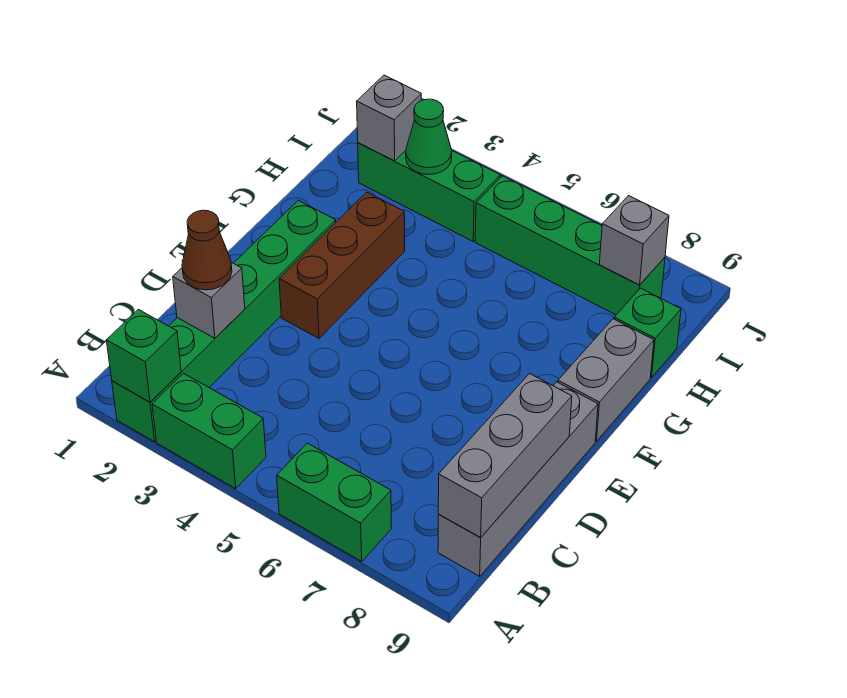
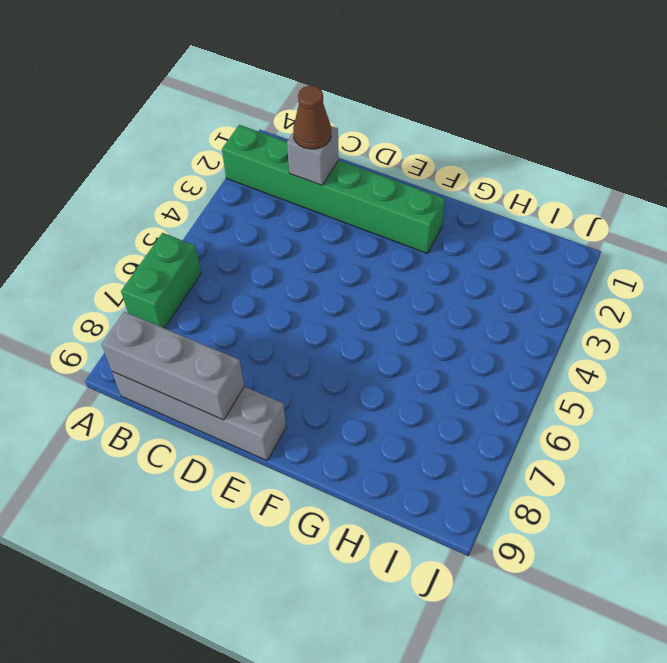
none -> green 1x2 brick [152,373,266,489]
none -> brown 1x3 brick [279,192,405,338]
none -> grey 1x2 brick [558,319,654,441]

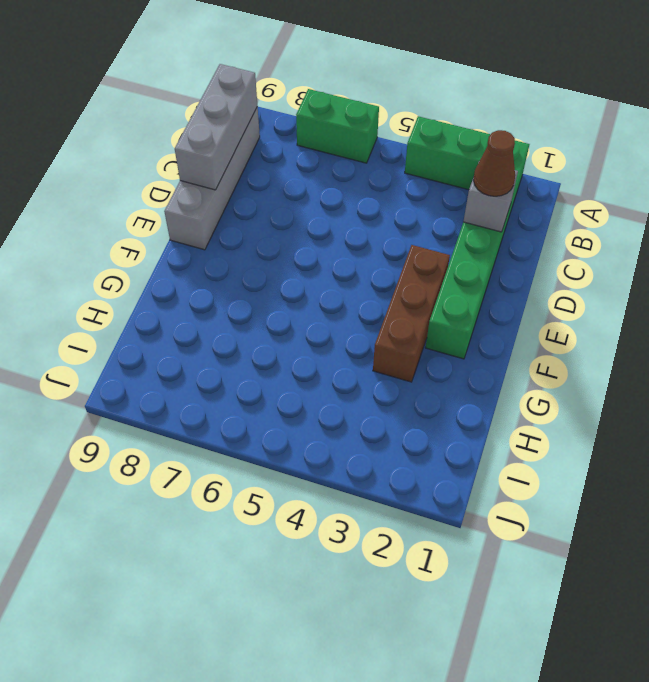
none -> grey 1x2 brick [558,319,654,441]
none -> green 1x1 brick [614,288,681,378]
none -> green 1x3 brick [358,143,500,241]

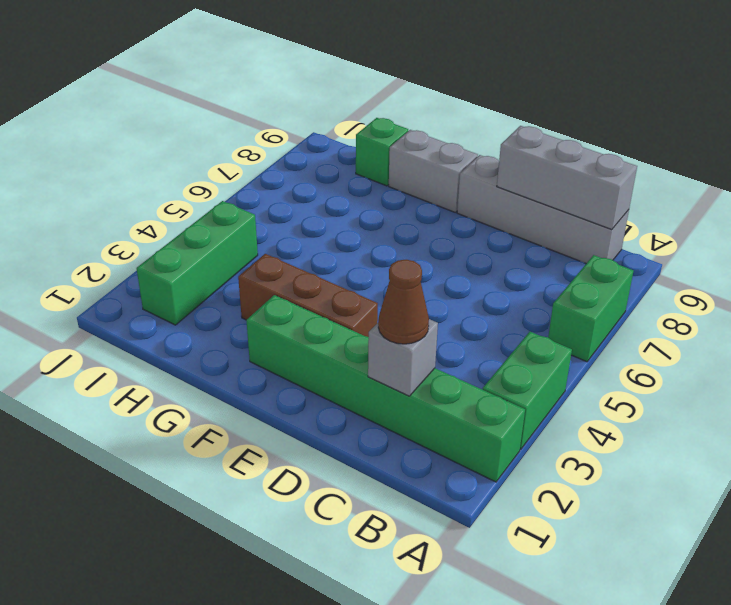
none -> green 1x4 brick [475,176,665,315]
none -> green 1x1 brick [106,309,181,402]
none -> grey 1x1 brick [357,75,421,161]

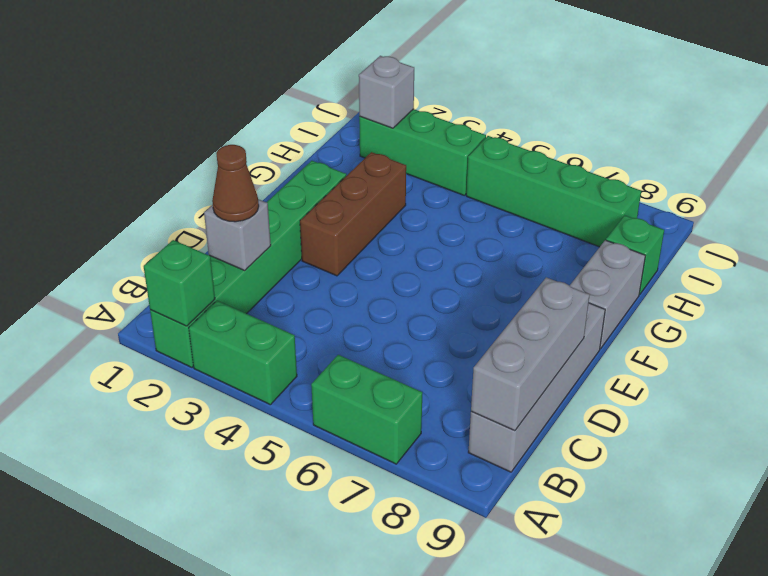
none -> green 1x1 cone [406,99,452,175]
none -> grey 1x1 brick [599,196,669,285]

